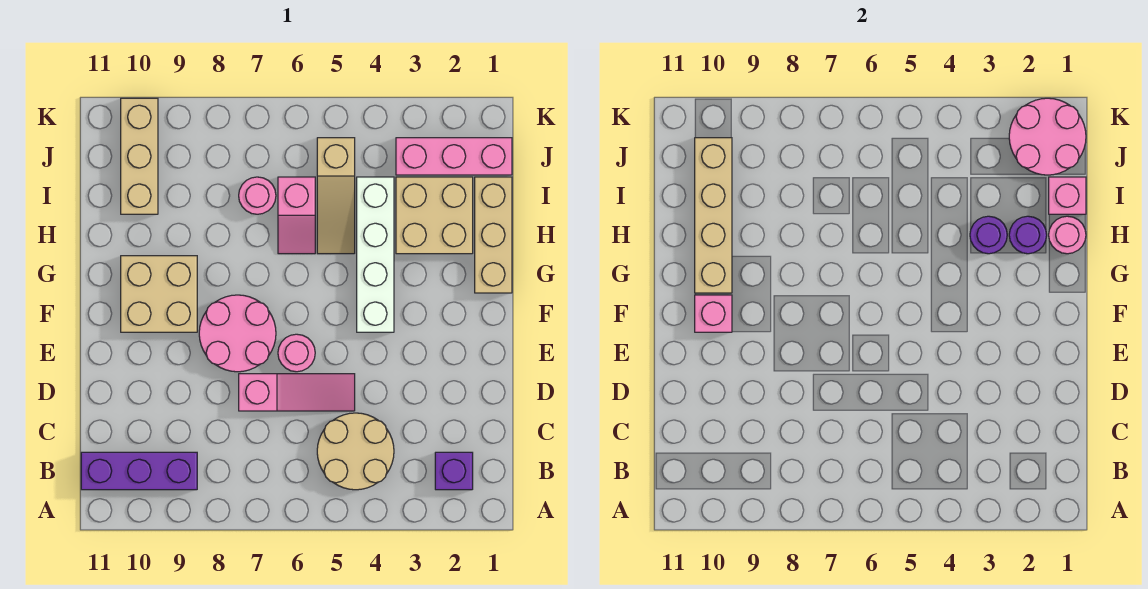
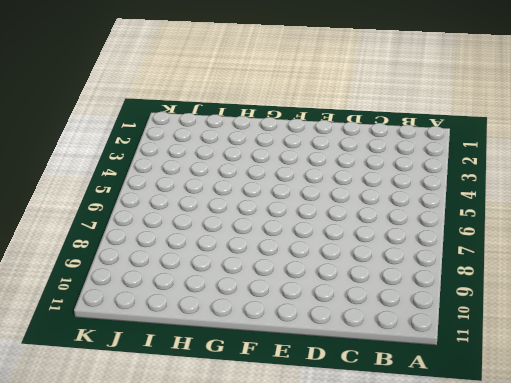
none -> purple 1x1 brick [435,452,473,490]
none -> tan 2x2 round brick [317,413,394,490]
none -> purple 1x3 brick [81,452,197,490]

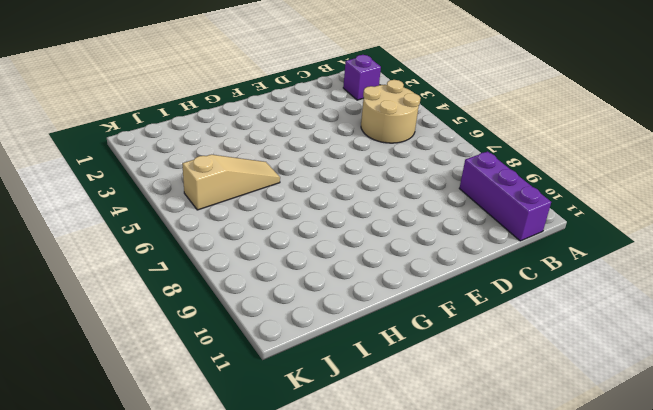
none -> pink 1x3 slope [239,374,355,411]
none -> pink 1x1 round brick [278,334,315,372]
none -> pink 2x2 round brick [199,295,276,372]

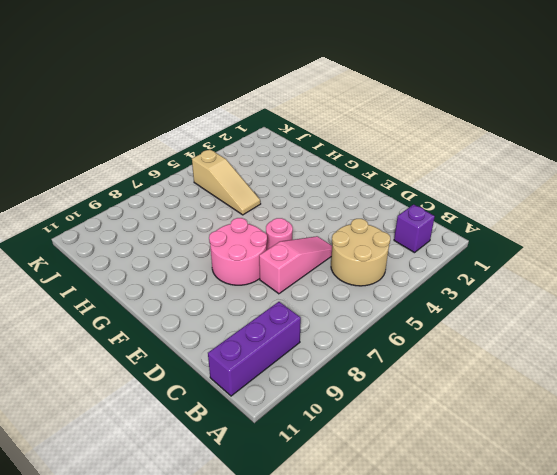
none -> white 1x4 brick [357,177,394,332]
none -> tan 2x2 brick [121,256,197,332]
none -> tan 1x3 brick [475,177,512,293]

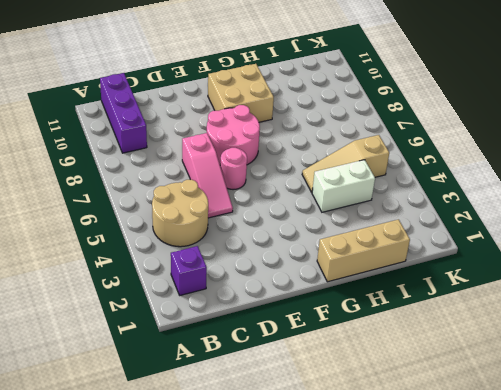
white 1x2 brick [312,160,375,212] -> white 1x4 brick [357,177,394,332]
none -> tan 2x2 brick [396,177,473,254]
none -> pink 1x2 slope [278,177,315,254]
none -> pink 1x1 round brick [239,177,276,214]

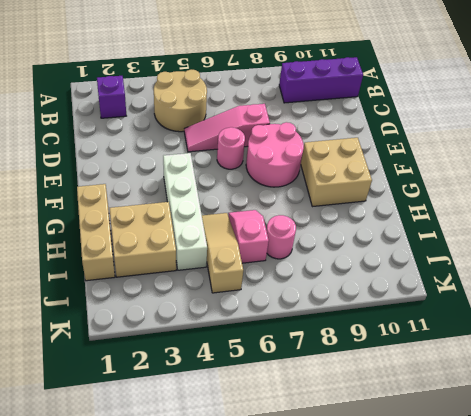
none -> tan 1x3 brick [121,98,158,214]
none -> pink 1x3 brick [396,138,512,175]
none -> pink 1x1 brick [695,295,732,332]

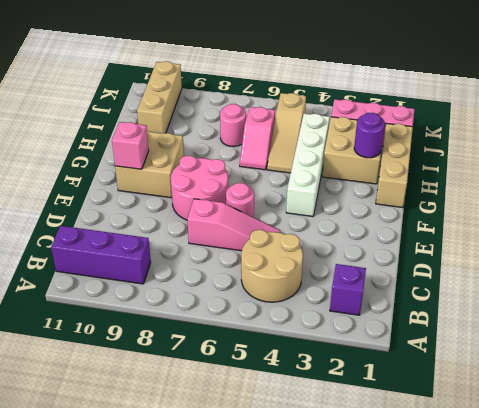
none -> tan 1x4 brick [695,138,732,293]
none -> pink 1x1 round brick [1049,216,1086,254]
none -> purple 1x1 round brick [970,216,1007,254]

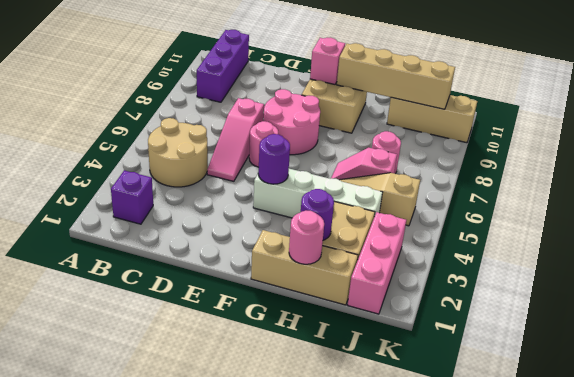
purple 1x1 round brick [258,134,290,184] -> purple 1x1 round brick moved to [970,216,1007,254]
none -> pink 1x1 brick [1049,177,1086,214]
none -> pink 2x2 round brick [1009,98,1086,175]

